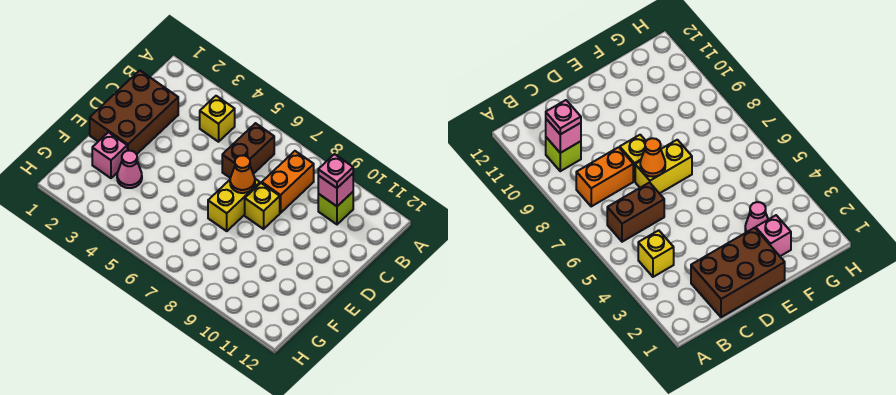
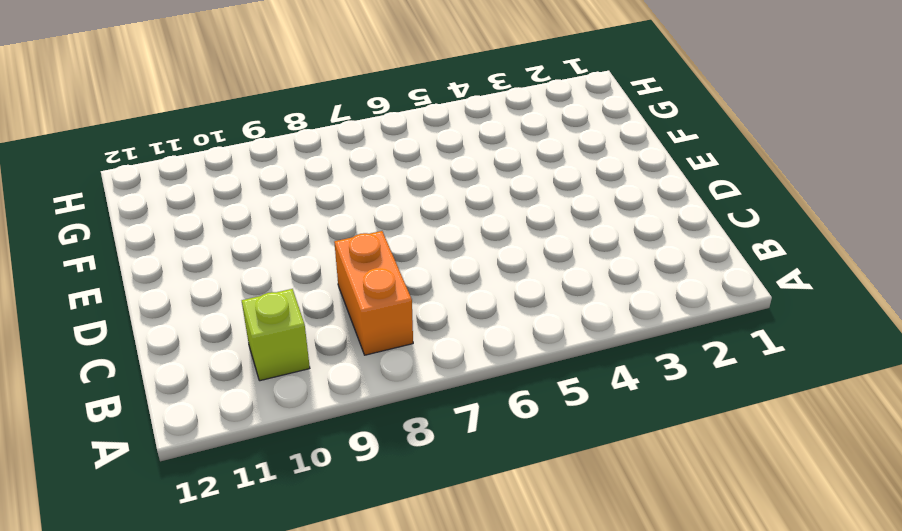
none -> yellow 1x1 brick [200,96,235,142]
none -> brown 1x2 brick [222,123,274,178]
none -> brown 2x3 brick [90,70,178,154]

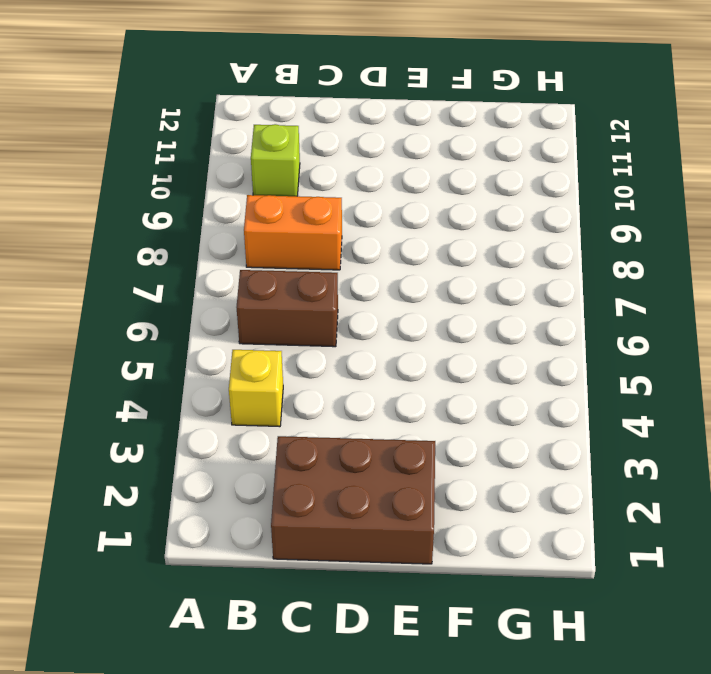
none -> yellow 1x2 brick [208,179,260,231]
none -> yellow 1x1 brick [245,183,280,229]
none -> pink 1x1 brick [92,132,127,178]

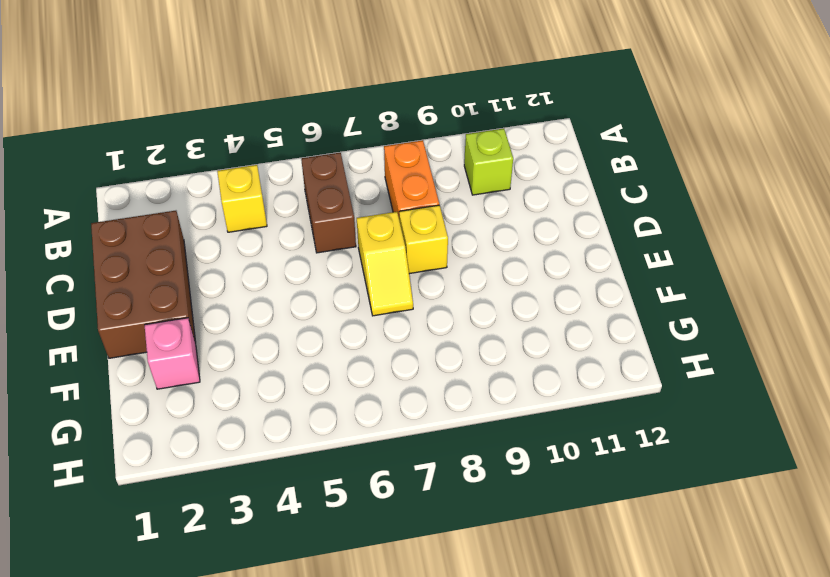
yellow 1x2 slope [357,212,413,316] -> yellow 1x2 brick [208,179,260,231]
none -> pink 1x1 cone [117,151,142,188]
none -> pink 1x1 brick [318,174,353,206]
none -> orange 1x1 cone [230,155,255,193]

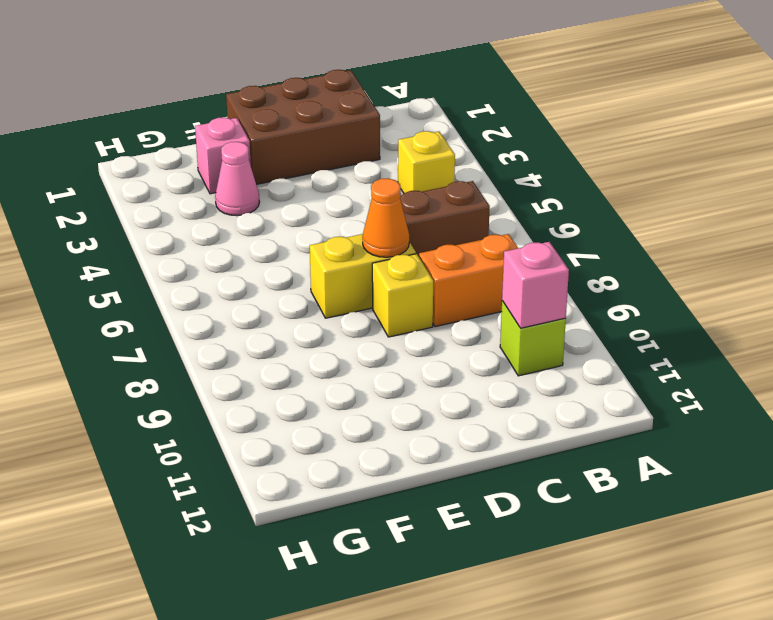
none -> pink 1x1 plate [318,154,353,188]

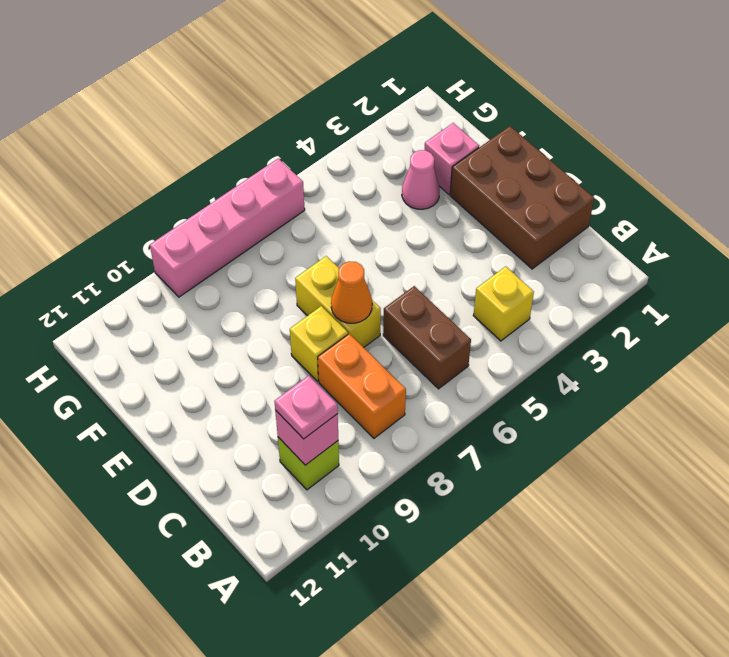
pink 1x4 brick [150,158,305,297] -> none

